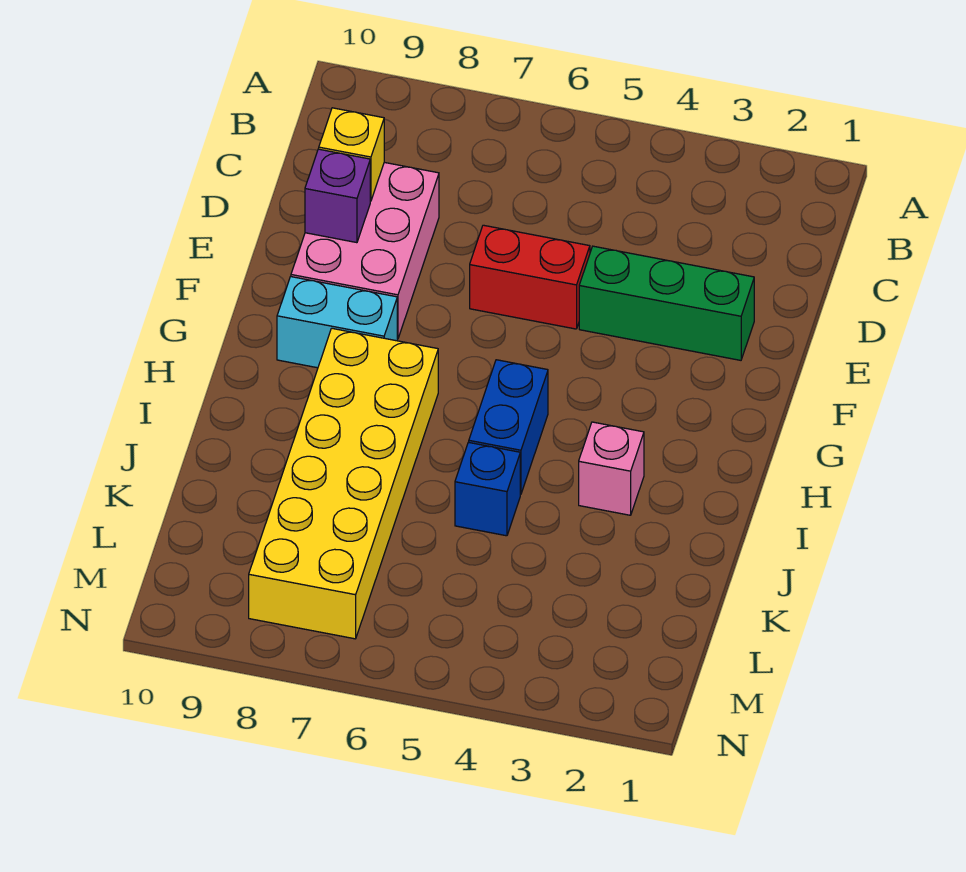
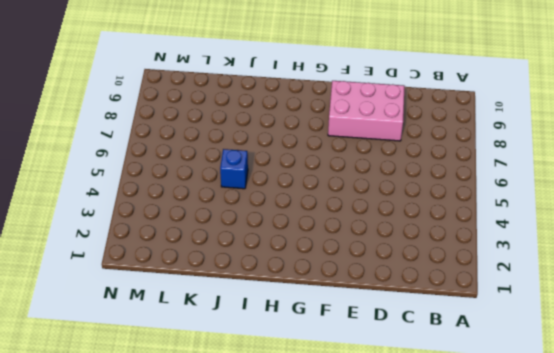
none -> green 1x3 brick [579,246,754,360]
none -> red 1x2 brick [470,225,590,329]

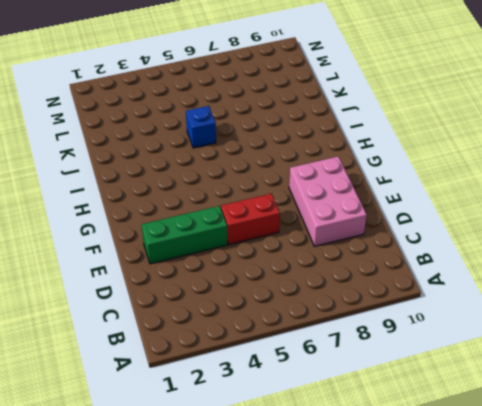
none -> cyan 1x2 brick [277,277,397,368]
none -> blue 1x2 brick [469,360,548,494]

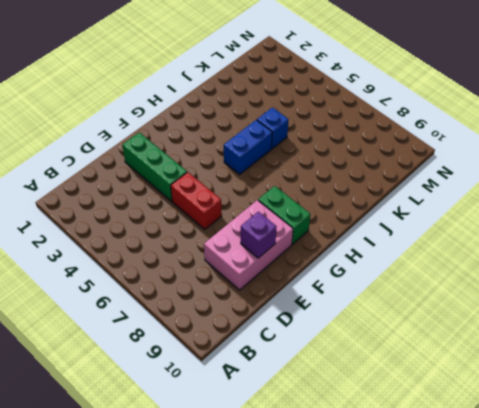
green 1x2 brick [258,186,310,244] -> cyan 1x2 brick [277,277,397,368]
none -> yellow 2x6 brick [249,328,438,639]
none -> pink 1x1 brick [579,422,644,515]

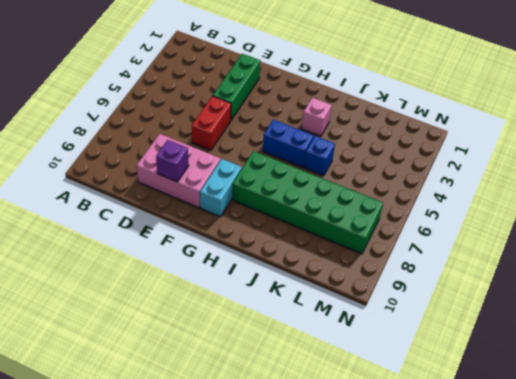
green 2x6 brick [232,151,383,254] -> yellow 2x6 brick [249,328,438,639]
none -> yellow 1x1 brick [319,108,384,201]

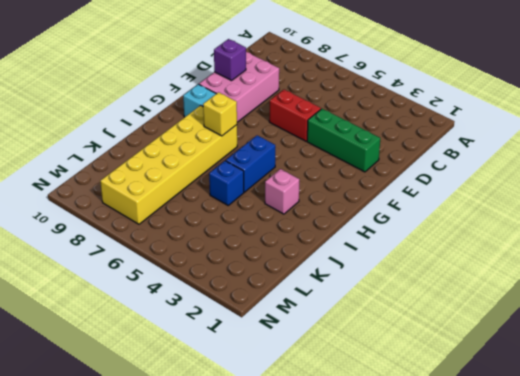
yellow 1x1 brick [203,92,237,136] -> yellow 1x1 brick moved to [319,108,384,201]

